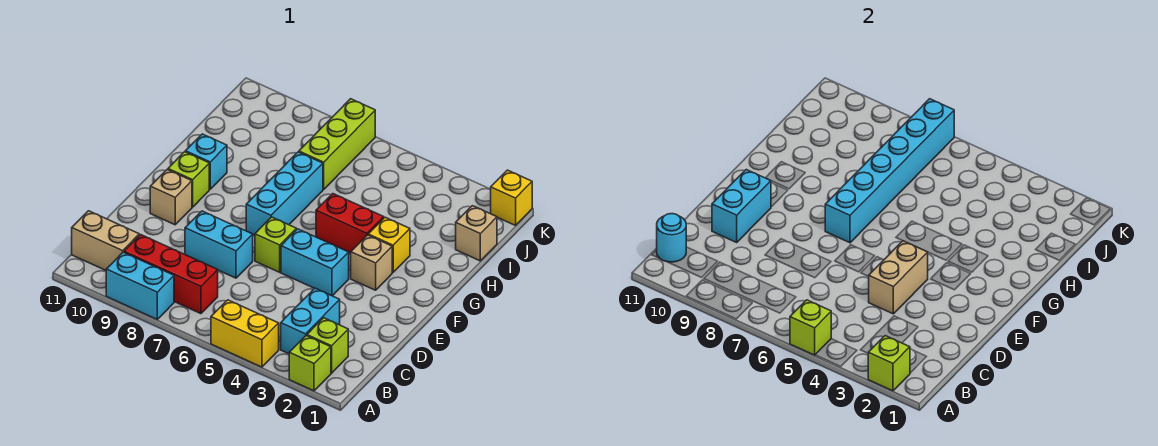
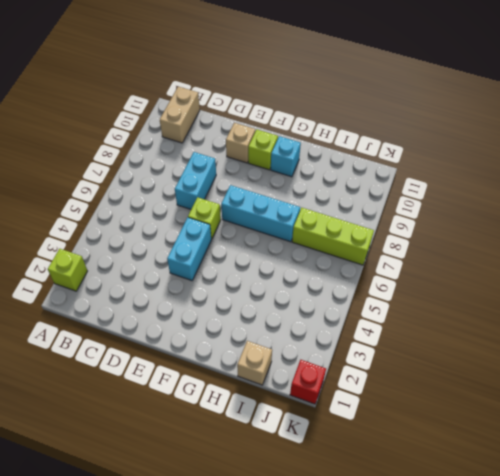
red 1x1 brick [290,360,326,404] -> yellow 1x1 brick [491,170,532,226]
none -> yellow 1x2 brick [211,300,279,367]
none -> cyan 1x2 brick [106,252,174,319]
none -> lime 1x1 brick [307,318,348,373]

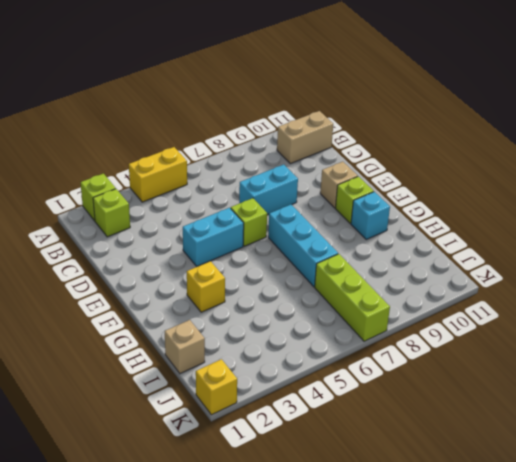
none -> cyan 1x2 brick [106,252,174,319]
none -> cyan 1x2 brick [281,288,340,354]
none -> red 1x3 brick [124,235,218,314]

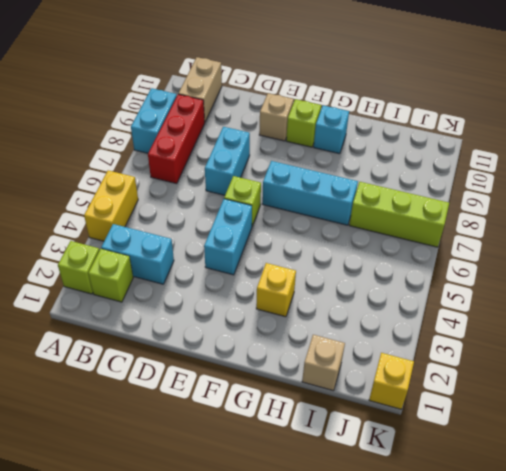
none -> tan 1x1 brick [351,235,392,290]
none -> red 1x2 brick [316,194,384,253]
none -> lime 1x1 brick [868,336,910,391]

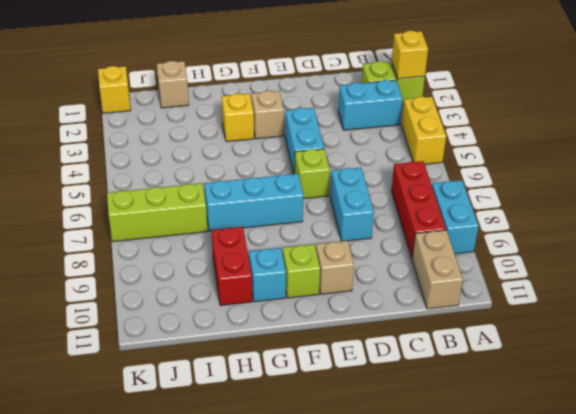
yellow 1x1 brick [392,31,428,79] -> lime 1x1 brick [868,336,910,391]
red 1x2 brick [211,227,252,306] -> red 1x2 brick moved to [316,194,384,253]
none -> lime 1x1 brick [790,300,831,355]
none -> cyan 1x1 round brick [657,214,686,262]
none -> tan 1x2 brick [868,241,928,314]

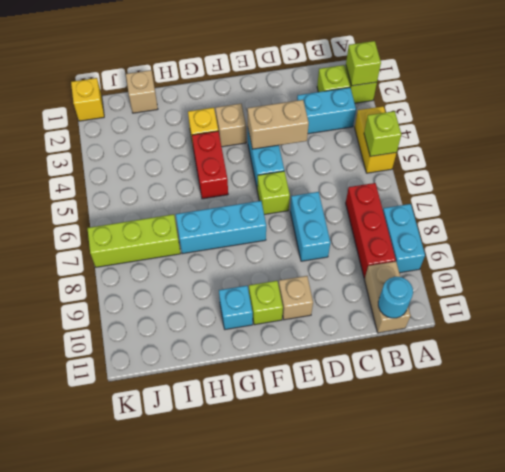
none -> cyan 1x2 brick [712,170,771,242]
none -> cyan 1x6 brick [825,99,954,243]

